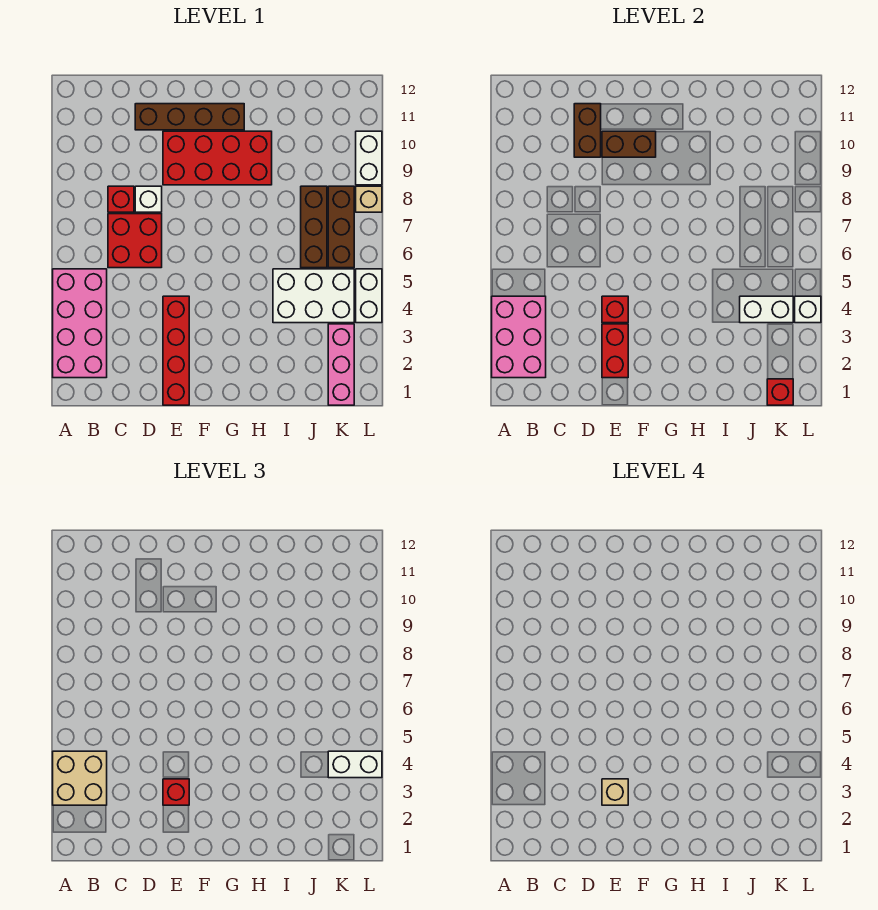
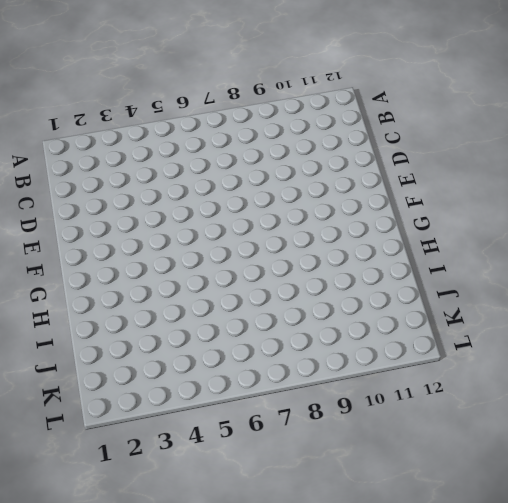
none -> pink 2x4 brick [53,269,107,378]
none -> red 2x2 brick [108,214,162,268]
none -> red 1x1 brick [108,186,134,212]

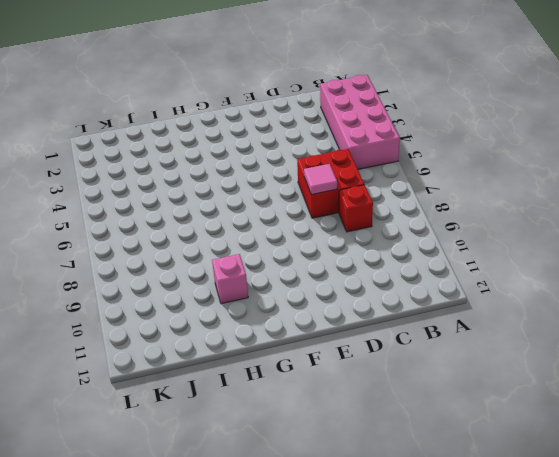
pink 1x1 tile [304,164,337,195] -> none
pink 1x1 brick [212,254,248,304] -> red 2x4 brick [163,131,272,185]
none -> white 1x1 brick [135,186,162,212]
none -> brown 1x4 brick [135,104,244,130]
none -> red 1x4 brick [163,296,189,405]

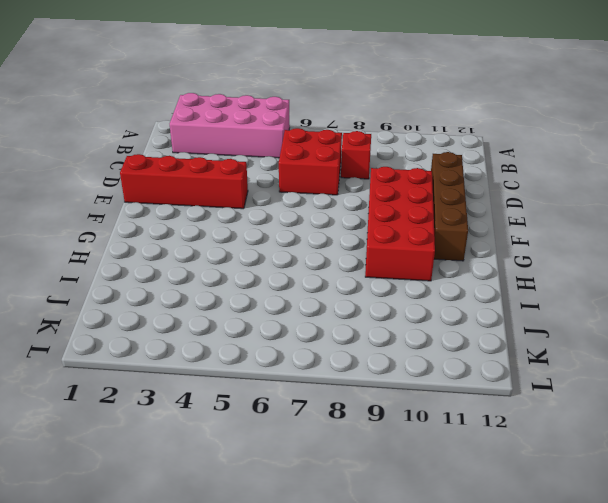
none -> white 1x1 brick [135,186,162,212]
none -> white 2x3 brick [273,269,354,323]
none -> brown 1x3 brick [301,186,327,268]

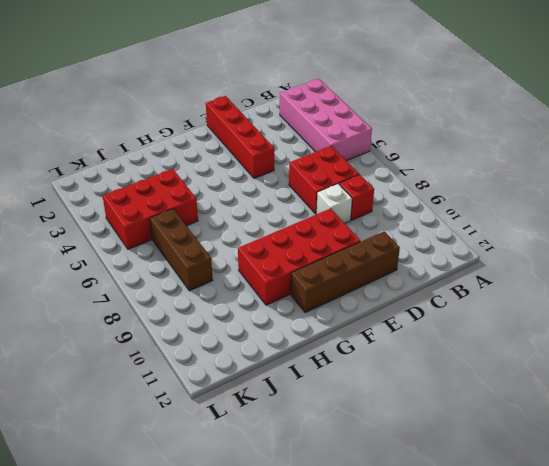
red 2x3 brick [103,169,198,249] -> white 2x3 brick [273,269,354,323]
none -> pink 1x3 brick [328,324,354,405]
none -> brown 1x3 brick [328,186,354,268]
none -> white 1x2 brick [356,269,382,323]

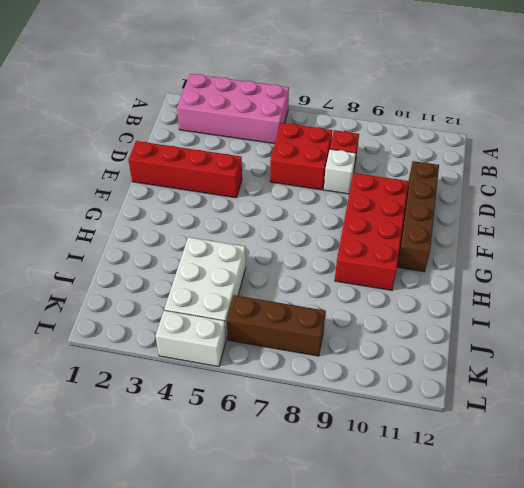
none -> brown 1x3 brick [301,186,327,268]
none -> pink 1x3 brick [328,324,354,405]
none -> tan 1x1 brick [356,186,382,212]

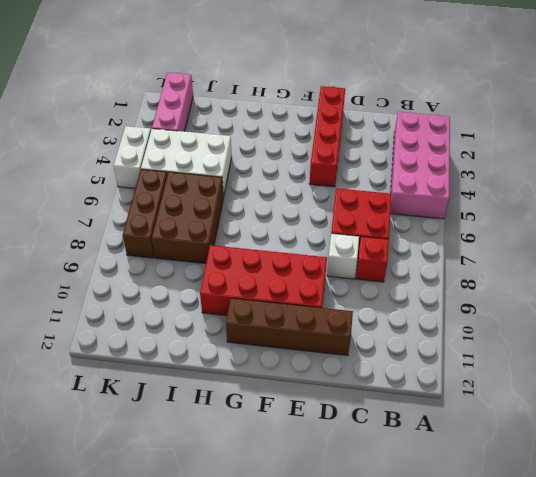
brown 2x3 brick [152,172,223,264] -> brown 1x3 brick [301,186,327,268]
none -> tan 1x1 brick [356,186,382,212]
none -> white 1x2 brick [356,131,382,185]
none -> pink 2x3 brick [492,296,546,378]

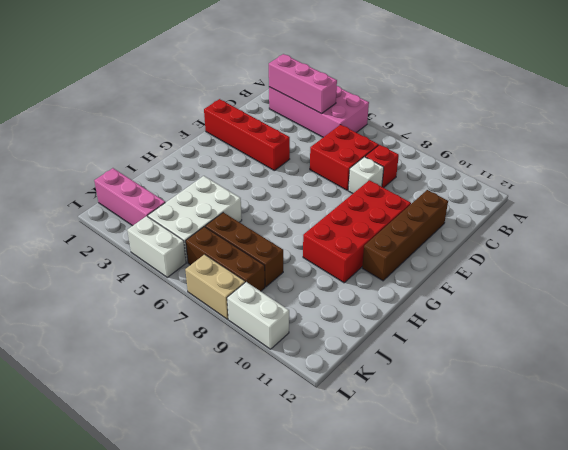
pink 1x3 brick [269,54,337,114] -> pink 2x3 brick [492,296,546,378]
tan 1x2 brick [185,254,245,319] -> tan 1x1 brick [356,186,382,212]
none -> brown 1x2 brick [574,104,601,157]
none -> red 1x2 brick [602,324,628,378]
none -> red 1x1 brick [602,296,628,323]

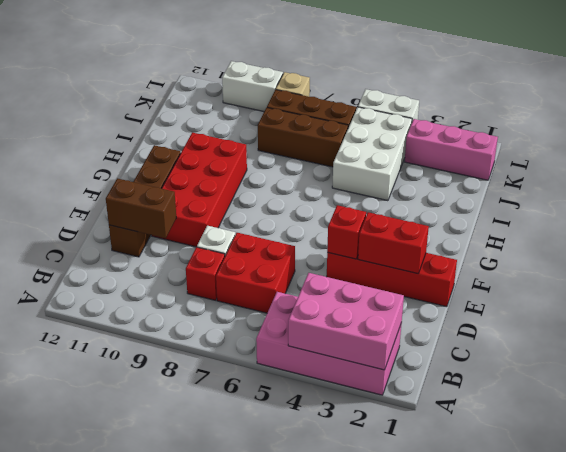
none -> brown 1x2 brick [602,131,656,157]
none -> white 1x2 brick [740,296,793,323]
none -> red 1x1 brick [767,379,793,405]

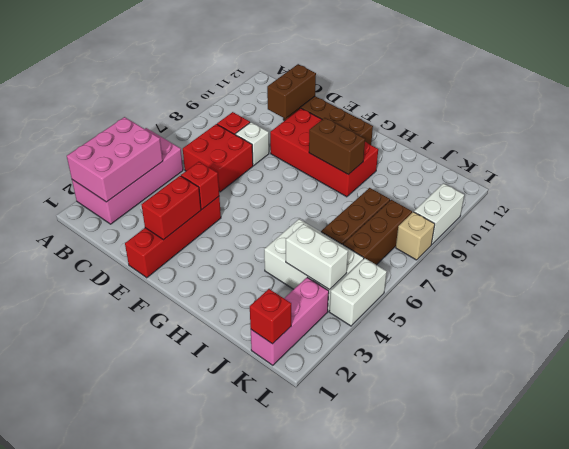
brown 1x2 brick [309,118,365,175] -> brown 1x2 brick moved to [602,131,656,157]
none -> white 1x1 brick [795,296,821,323]
none -> tan 2x2 brick [53,751,107,805]
none -> red 1x1 brick [163,779,189,805]

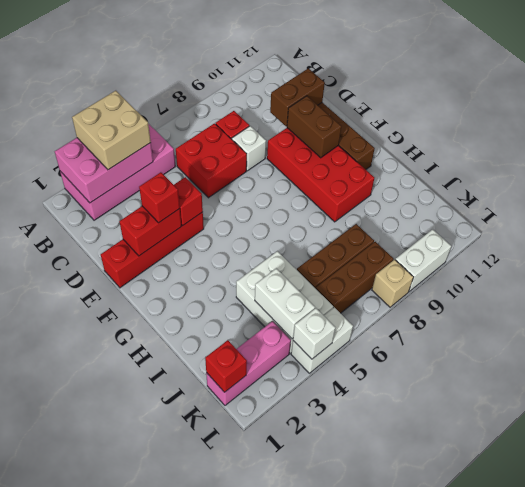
none -> white 1x2 brick [328,751,382,778]
none -> tan 1x1 brick [602,779,628,805]

